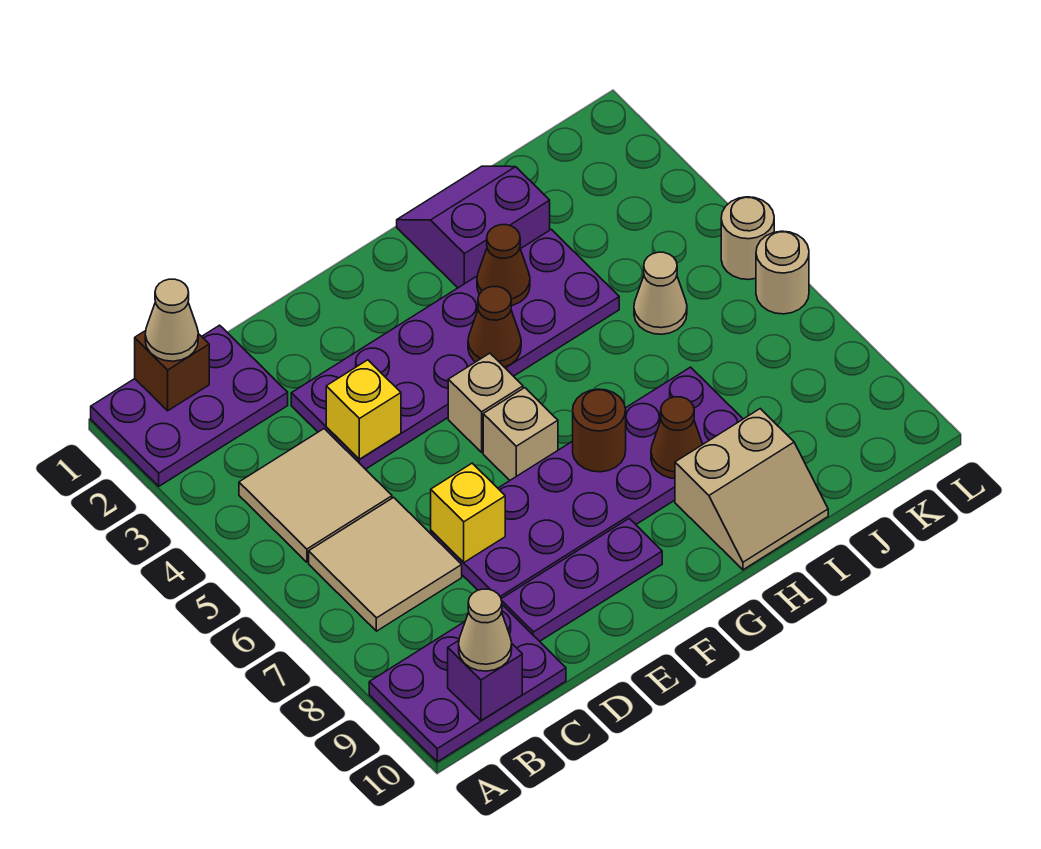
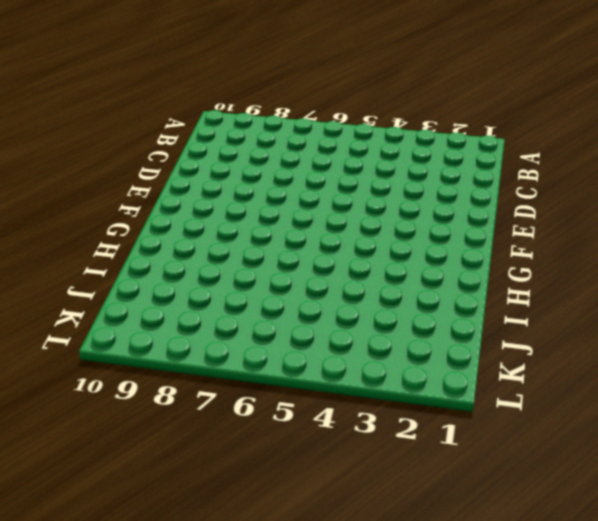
none -> purple 2x3 plate [91,325,288,486]
none -> purple 2x3 plate [369,605,566,762]
none -> tan 2x2 tile [239,429,392,562]

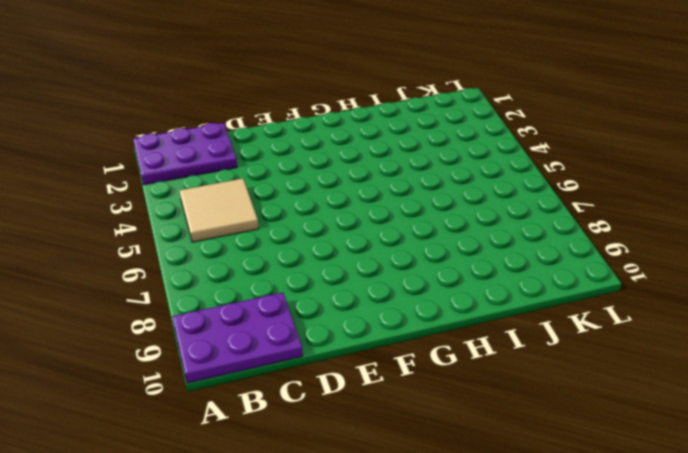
none -> tan 2x2 tile [309,497,462,631]
none -> purple 2x6 plate [291,229,619,469]
none -> purple 2x6 plate [431,367,743,599]

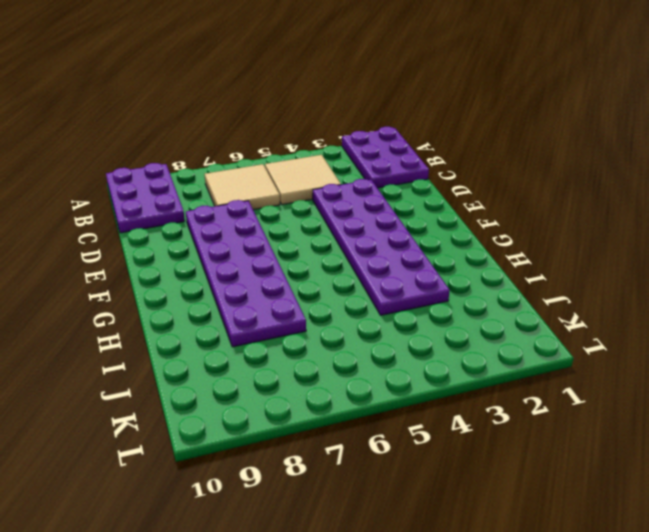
none -> purple 1x3 plate [501,519,662,641]
none -> tan 1x1 brick [448,353,523,452]
none -> tan 1x1 brick [483,388,558,480]

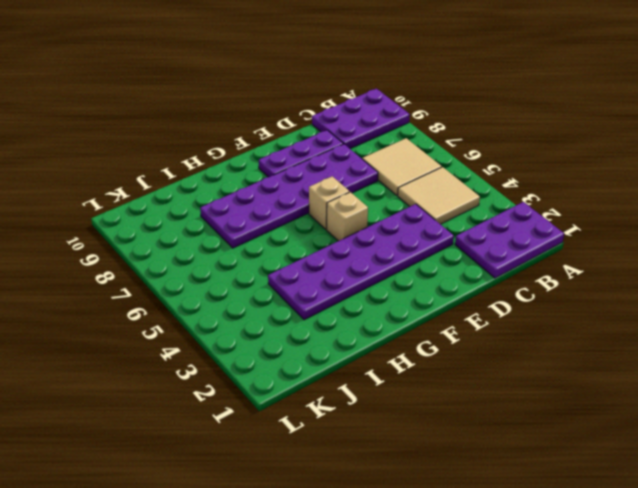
none -> purple 2x2 slope [397,166,550,288]
none -> tan 2x2 slope [675,409,828,570]
none -> tan 1x1 cone [634,252,687,334]

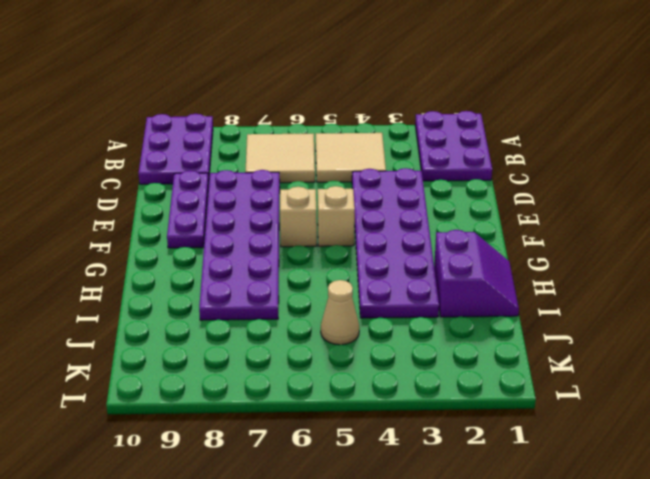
none -> tan 2x2 slope [675,409,828,570]
none -> tan 1x1 round brick [721,197,774,280]
none -> tan 1x1 round brick [756,231,809,314]

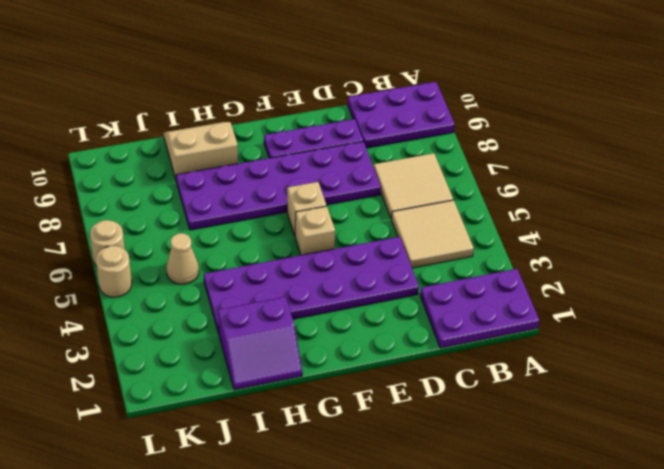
none -> brown 1x1 brick [135,331,209,411]
none -> purple 1x1 brick [448,641,522,721]
none -> yellow 1x1 brick [326,360,401,459]

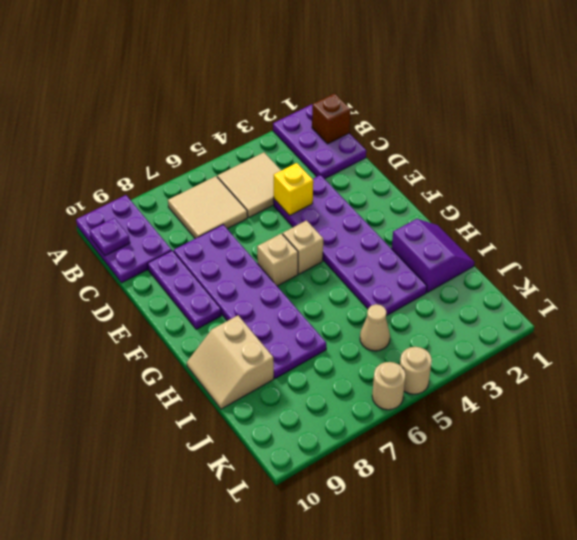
purple 1x1 plate [90,218,130,256] -> purple 1x1 brick [448,641,522,721]
none -> yellow 1x1 brick [431,463,505,562]
none -> brown 1x1 cone [468,287,521,367]
none -> brown 1x1 round brick [573,389,626,472]

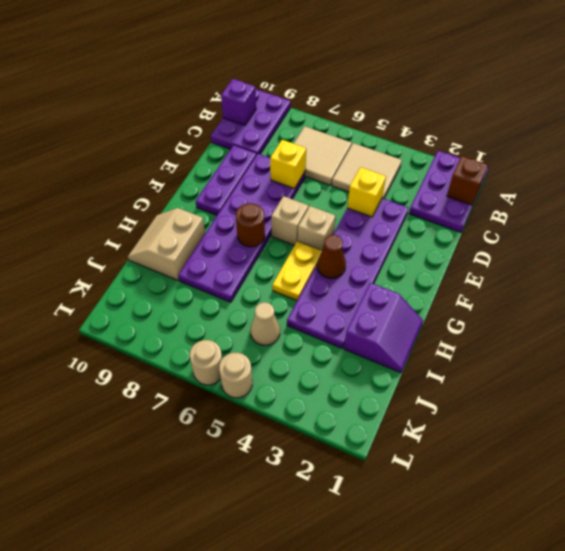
yellow 1x2 plate [272,241,322,300] -> none
none -> brown 1x1 cone [477,225,530,306]
none -> brown 1x1 cone [651,397,703,479]
none -> tan 1x1 cone [145,279,198,361]

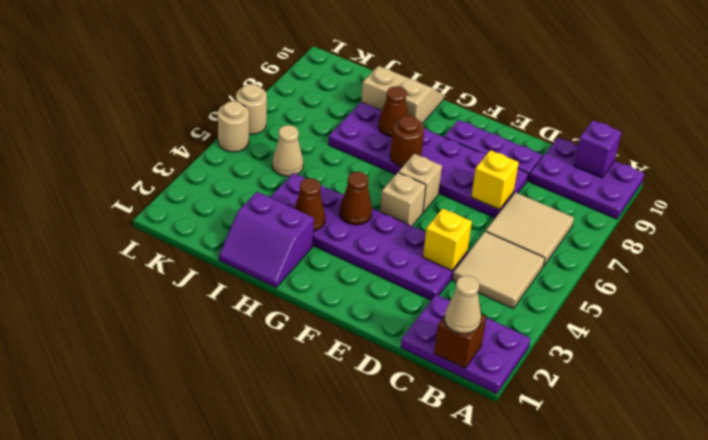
none -> tan 1x1 cone [459,589,512,671]

